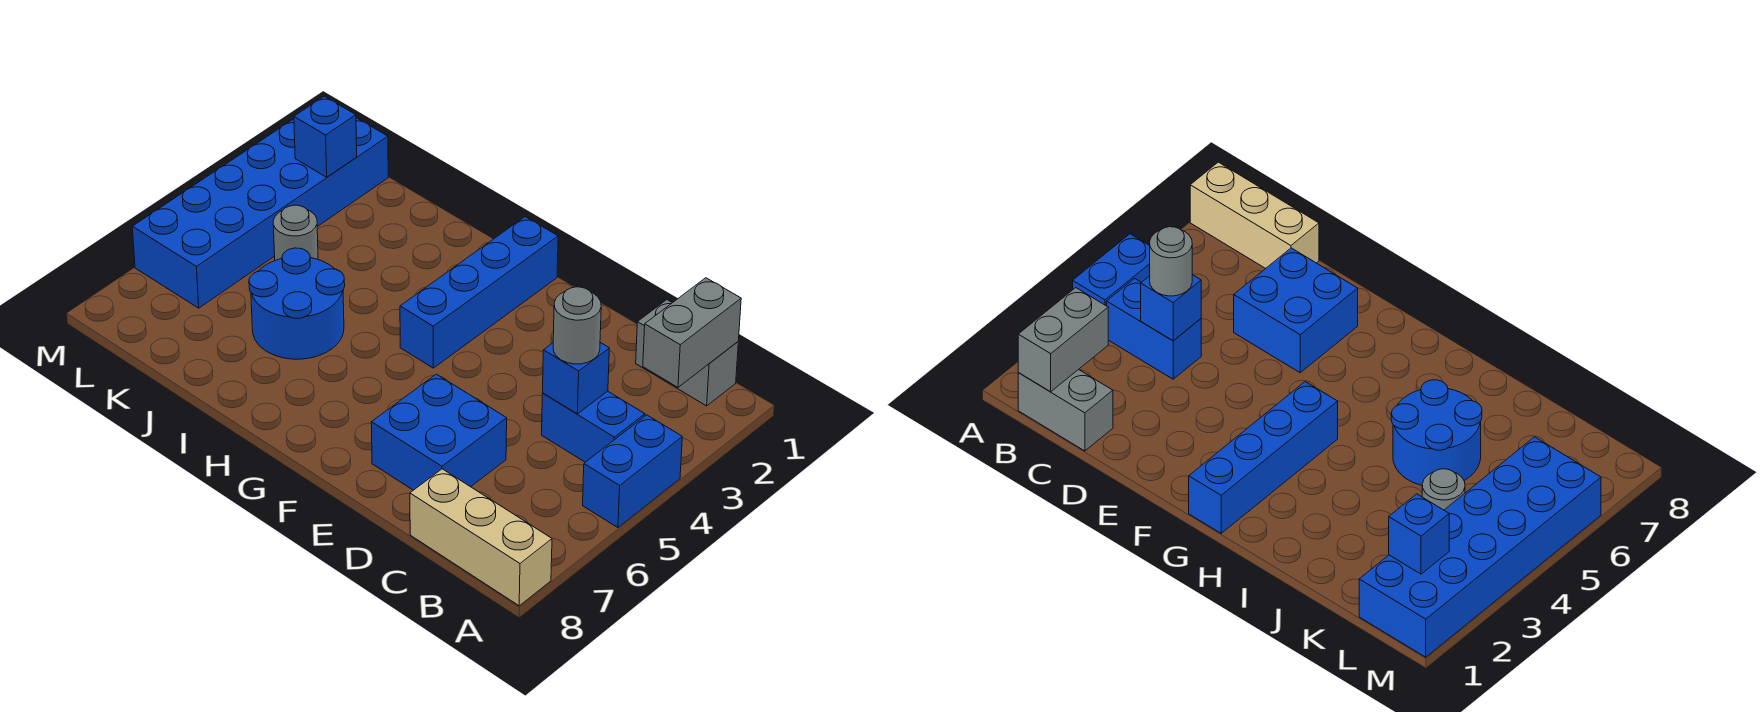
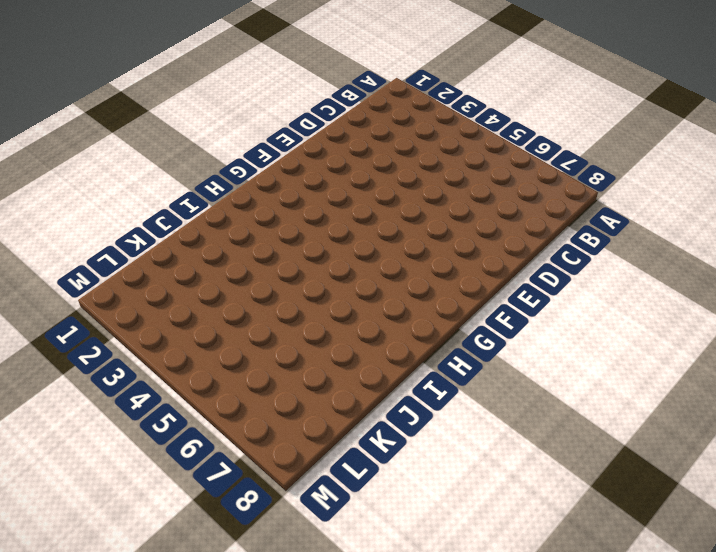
none -> blue 1x2 brick [583,415,682,528]
none -> tan 1x3 brick [410,469,552,606]
none -> grey 1x2 brick [636,300,738,406]

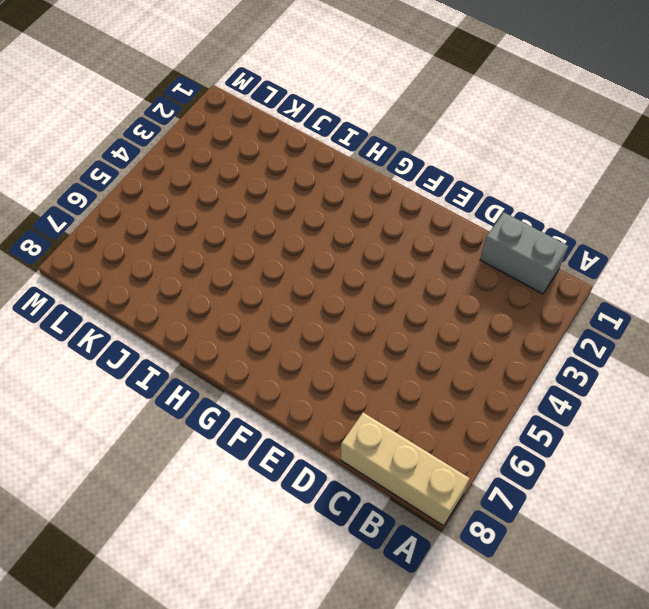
none -> blue 1x2 brick [583,415,682,528]
none -> blue 1x2 brick [542,391,645,462]
none -> blue 2x2 brick [371,374,507,490]

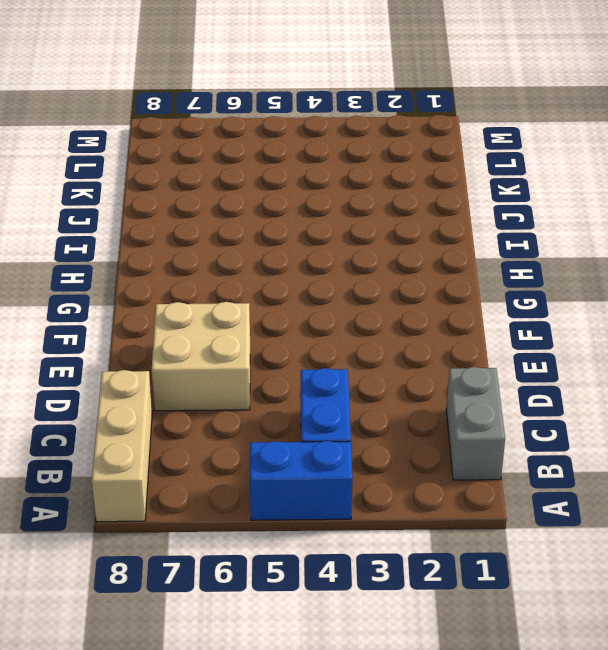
tan 2x2 brick [152,302,250,411] -> blue 2x2 brick [371,374,507,490]
none -> blue 1x4 brick [400,217,558,368]
none -> blue 2x2 round brick [249,248,345,359]
none -> grey 1x1 round brick [273,205,318,260]

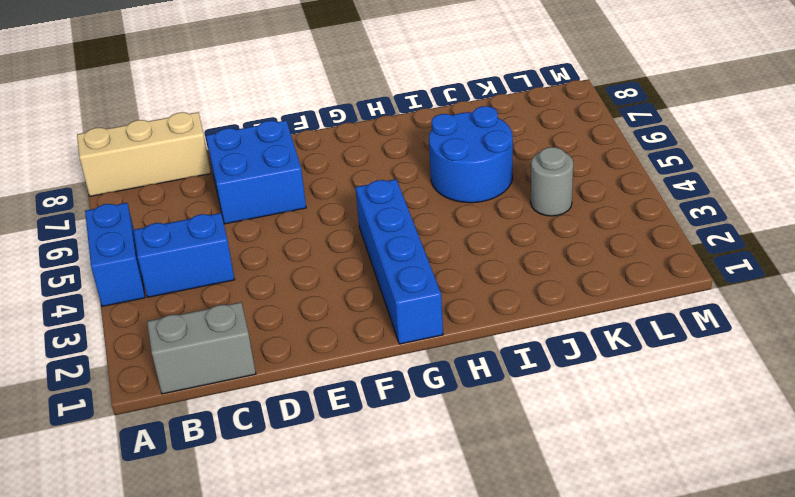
none -> blue 2x6 brick [132,118,388,308]
none -> grey 1x2 brick [643,278,741,387]
none -> blue 1x1 brick [543,343,609,414]

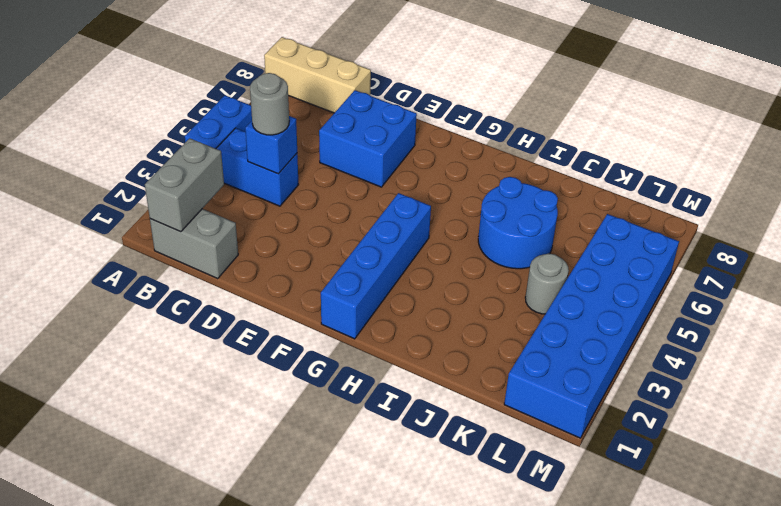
none -> blue 1x1 brick [294,96,357,177]

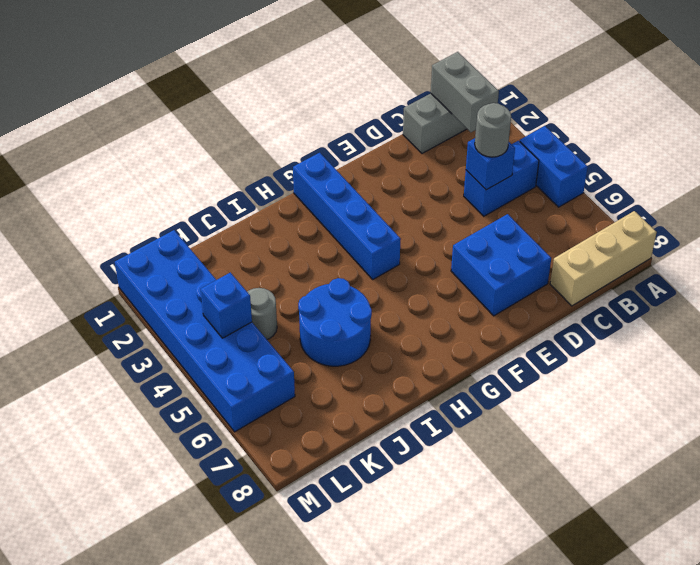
blue 1x1 brick [201,273,252,338] -> blue 1x1 brick moved to [294,96,357,177]

